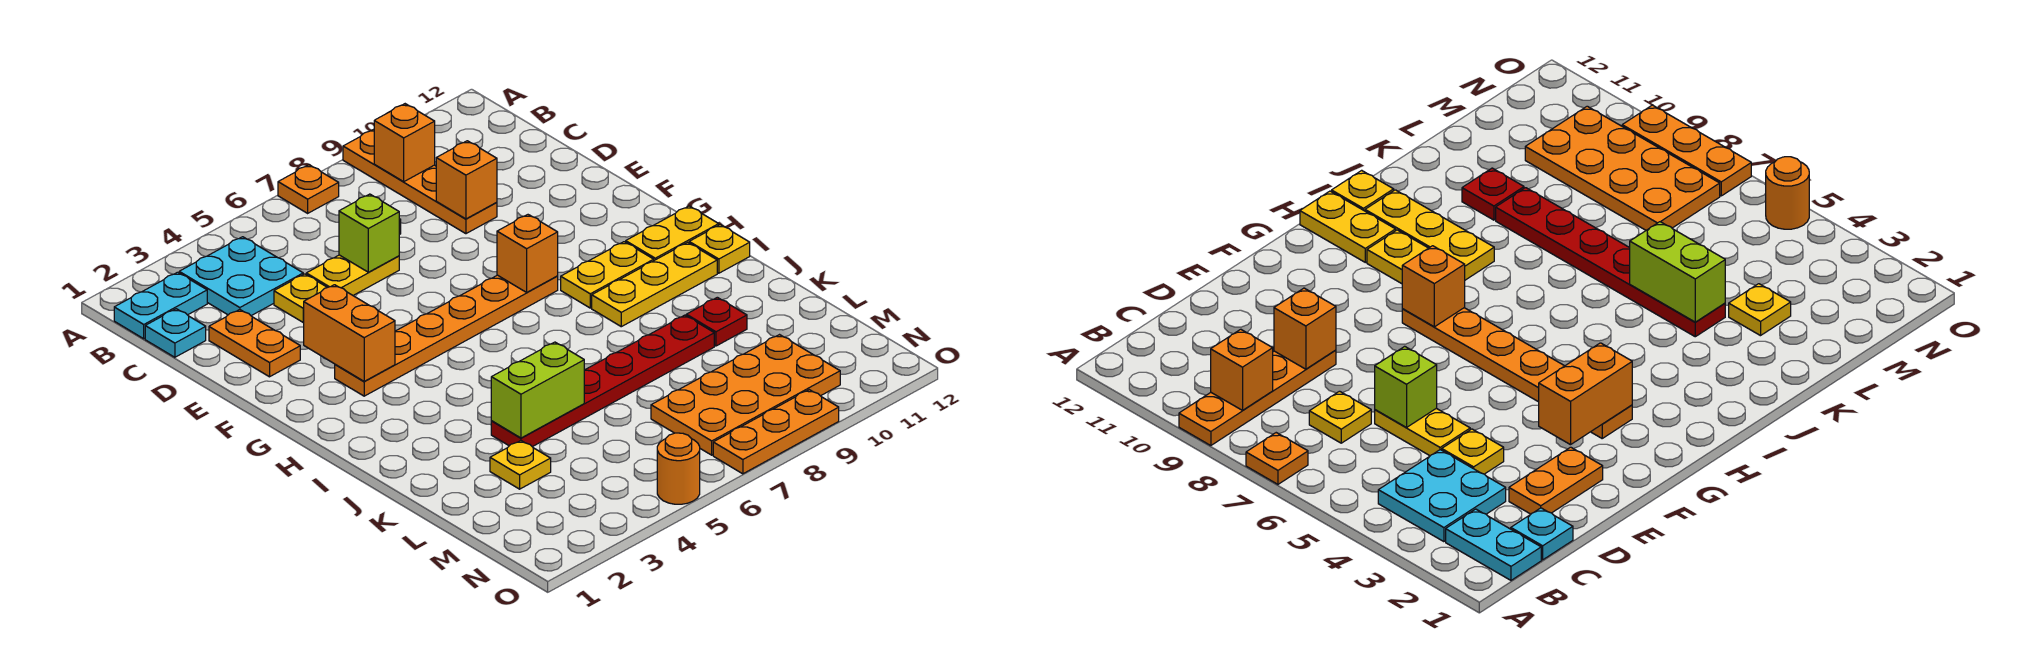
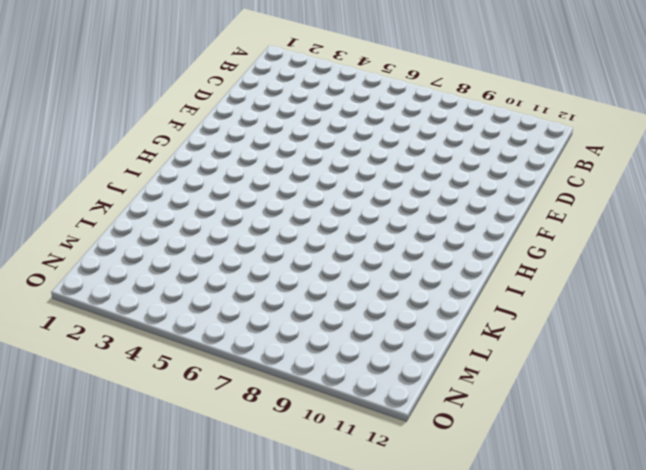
none -> orange 1x1 plate [278,165,339,213]
none -> orange 1x4 plate [343,129,497,234]
none -> cyan 1x2 plate [114,272,207,339]

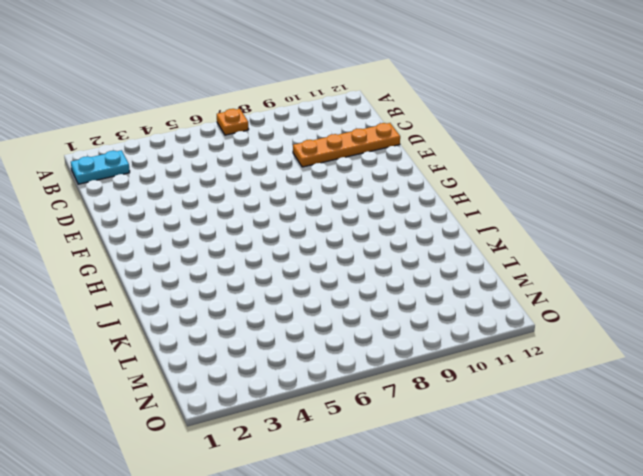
orange 1x4 plate [293,123,400,167] -> orange 1x4 plate turned to [343,129,497,234]
none -> cyan 2x2 plate [179,237,303,316]
none -> cyan 1x1 plate [145,309,206,357]
none -> yellow 1x1 plate [1309,391,1371,443]

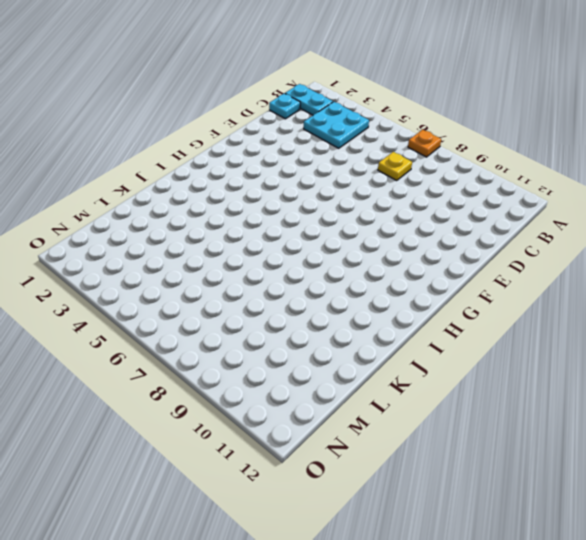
none -> orange 1x4 plate [343,129,497,234]
none -> orange 1x2 plate [209,310,300,377]
none -> yellow 1x1 plate [274,274,327,322]

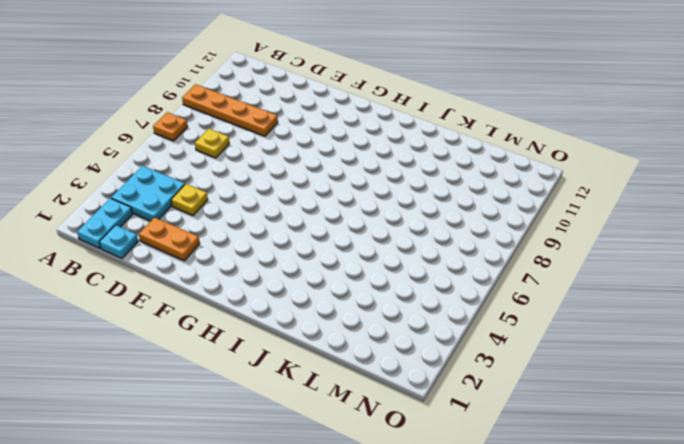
none -> yellow 1x2 plate [306,255,399,295]
none -> orange 1x6 plate [335,275,558,396]
none -> yellow 1x2 plate [561,242,654,308]

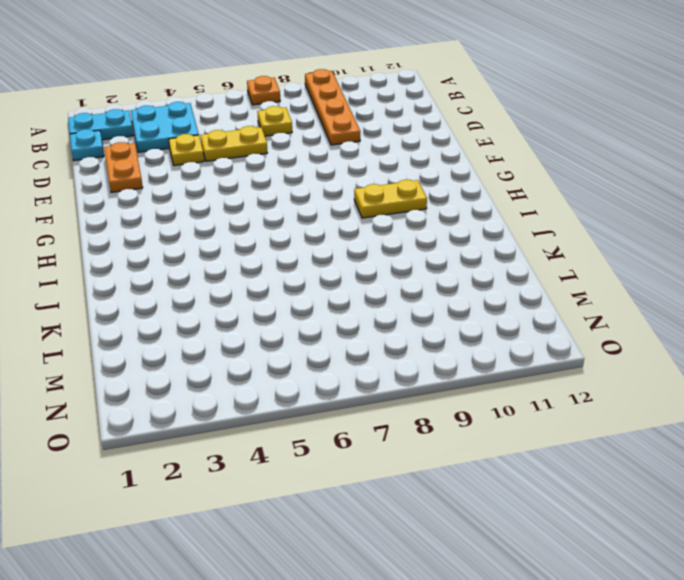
none -> orange 1x6 plate [335,275,558,396]
none -> yellow 1x2 plate [626,206,719,260]
none -> yellow 1x3 plate [592,242,717,327]

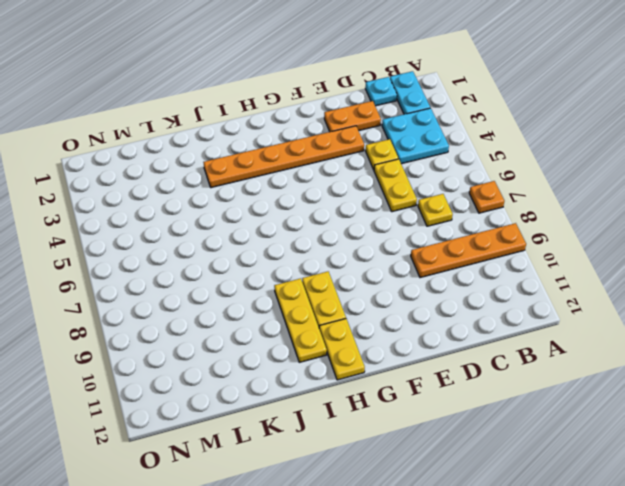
orange 1x6 plate [204,126,364,188] -> orange 1x6 plate turned to [335,275,558,396]
none -> yellow 1x1 plate [689,225,750,273]
none -> red 1x6 plate [491,315,714,447]
none -> red 1x1 plate [686,297,747,346]

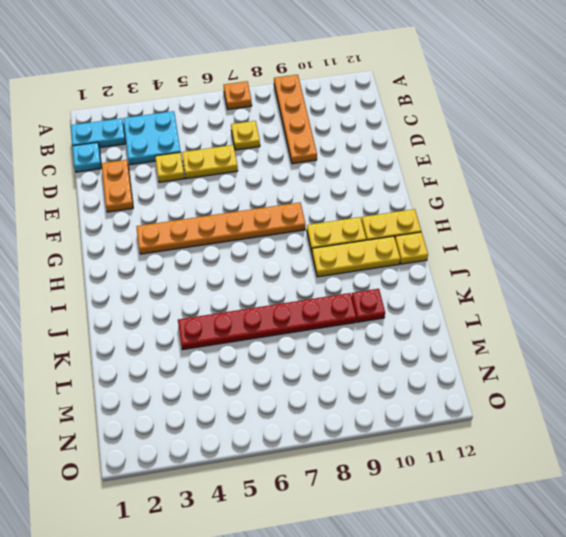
none -> yellow 1x1 plate [490,441,551,489]
none -> orange 2x4 plate [651,335,840,455]
none -> orange 1x1 round brick [657,433,700,504]

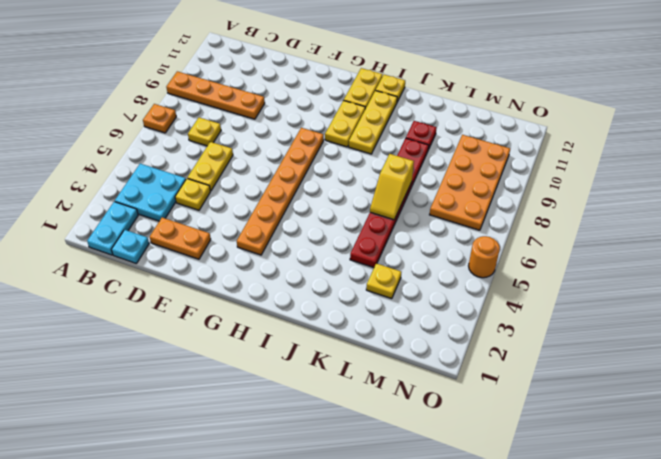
yellow 1x2 slope [370,154,414,220] -> none
none -> orange 1x3 plate [713,390,839,474]
none -> orange 1x1 brick [374,104,435,182]
none -> lime 1x1 brick [339,194,399,272]

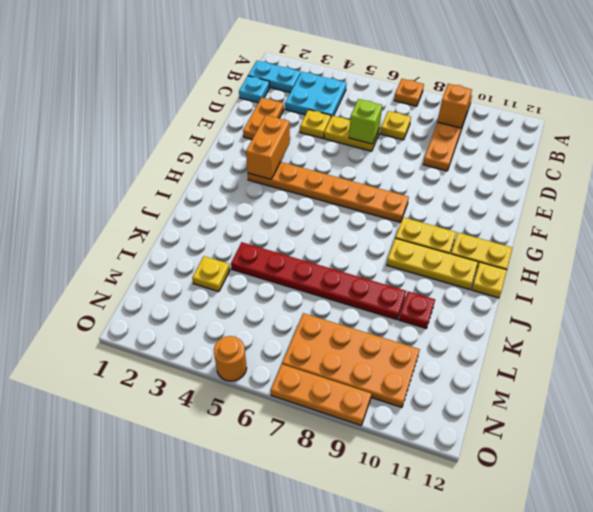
none -> orange 1x1 brick [436,141,497,219]
none -> orange 1x1 brick [497,215,558,292]
none -> lime 1x2 brick [491,342,584,438]

